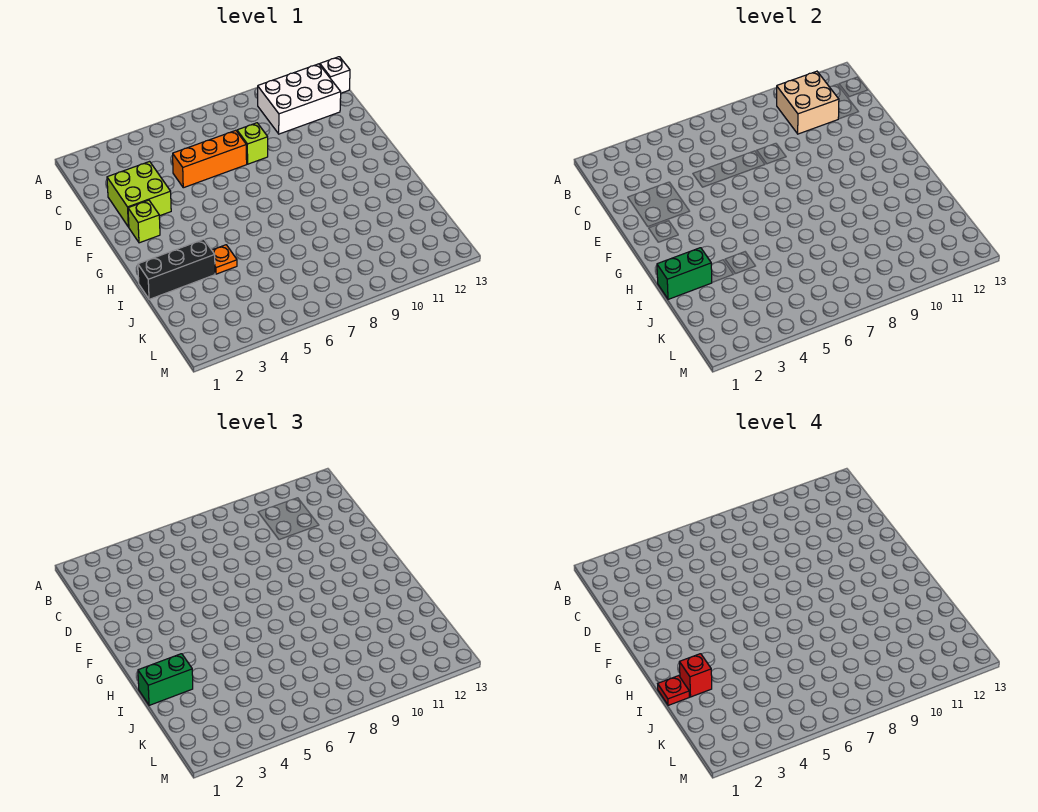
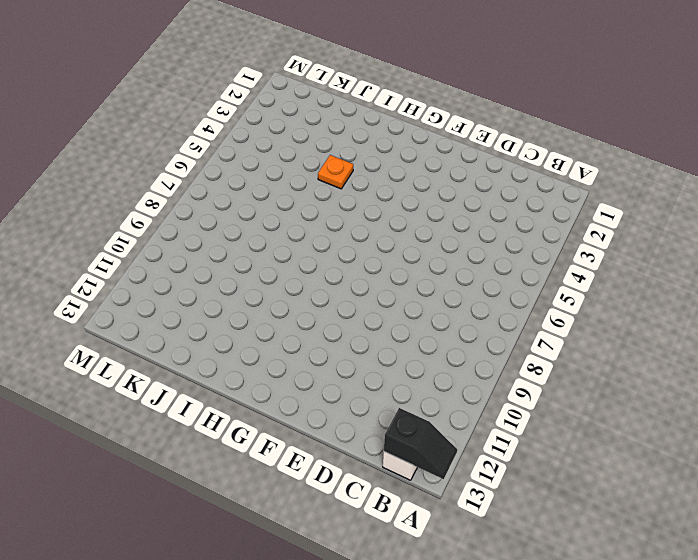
black 1x2 slope [384,408,457,479] -> none
none -> white 2x3 brick [258,64,341,134]
none -> lime 2x2 brick [107,162,171,227]
none -> orange 1x3 brick [173,130,247,188]

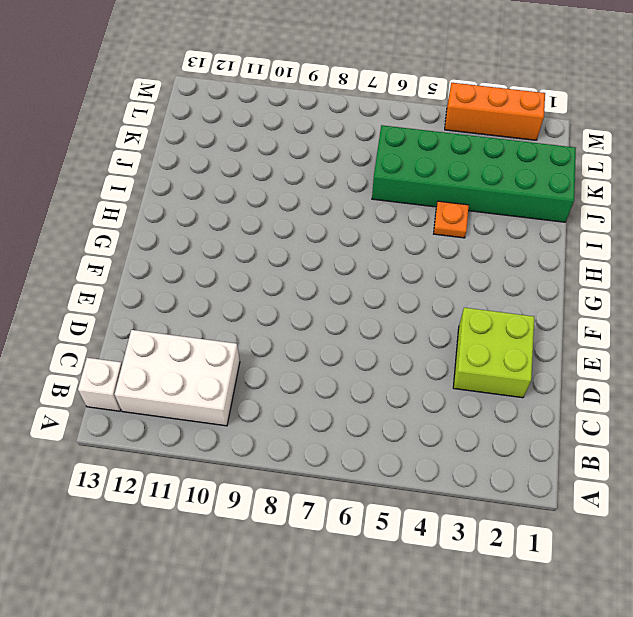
green 2x6 brick [372,125,576,222] -> none
orange 1x3 brick [445,83,545,140] -> orange 1x3 brick moved to [173,130,247,188]
none -> lime 1x1 brick [237,123,268,164]
none -> lime 1x1 brick [128,200,160,243]
none -> black 1x3 brick [138,239,215,299]

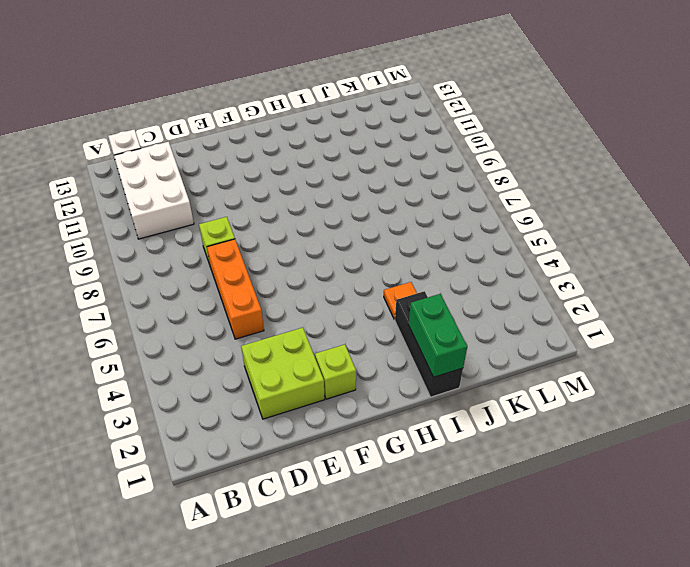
none -> tan 2x2 brick [777,71,839,134]
none -> green 1x2 brick [138,654,193,705]
none -> red 1x1 plate [658,676,689,705]

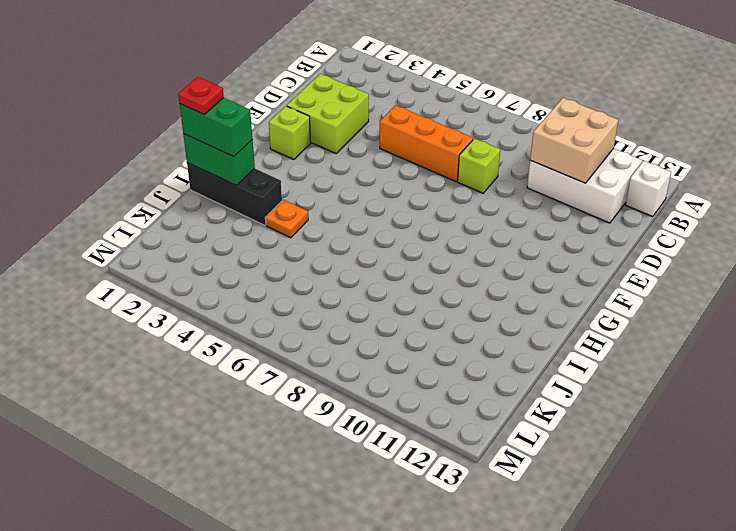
none -> red 1x1 brick [679,654,712,697]

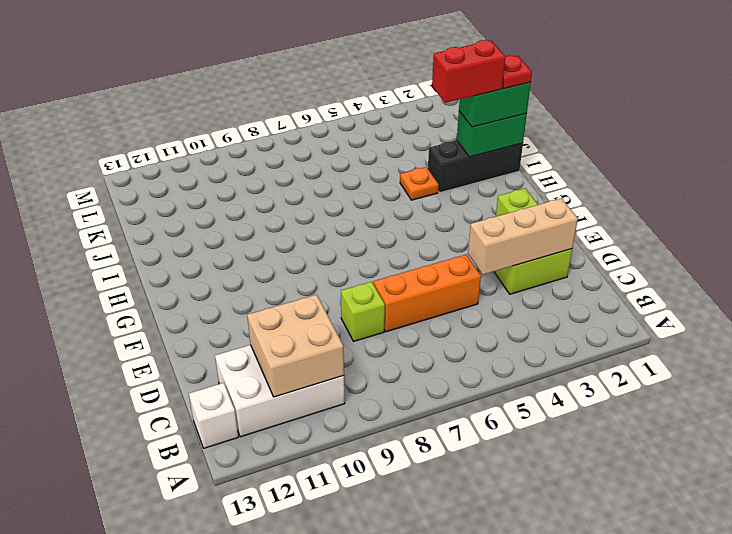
tan 1x3 brick [468,198,578,275] -> none
red 1x2 brick [432,40,506,103] -> red 1x1 brick [679,654,712,697]

